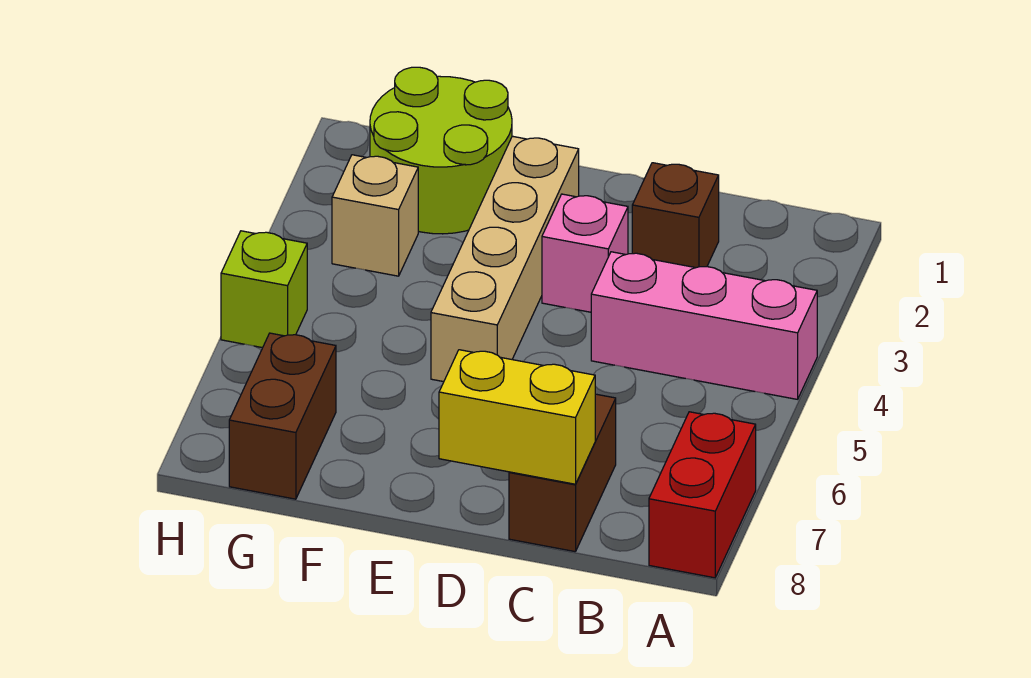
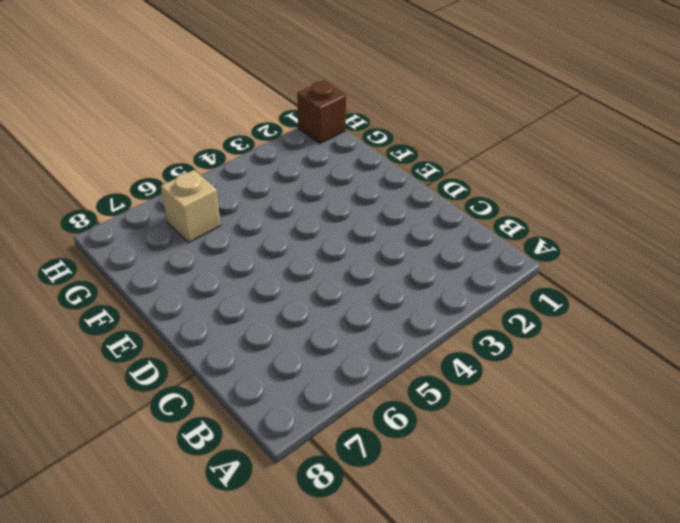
tan 1x1 brick [161,170,221,243] -> tan 1x1 brick moved to [332,155,418,276]
brown 1x1 brick [297,81,346,144] -> brown 1x1 brick moved to [632,163,719,268]
none -> pink 1x3 brick [591,252,817,399]
none -> red 1x2 brick [649,412,756,578]

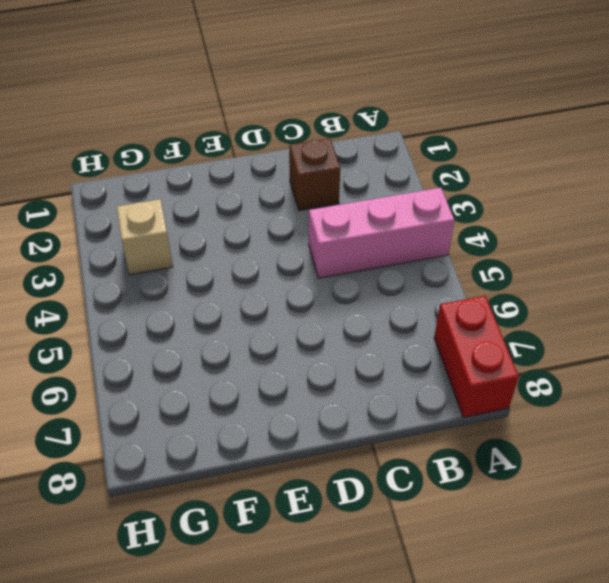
none -> brown 1x2 brick [509,394,616,552]
none -> pink 1x1 brick [542,194,628,312]

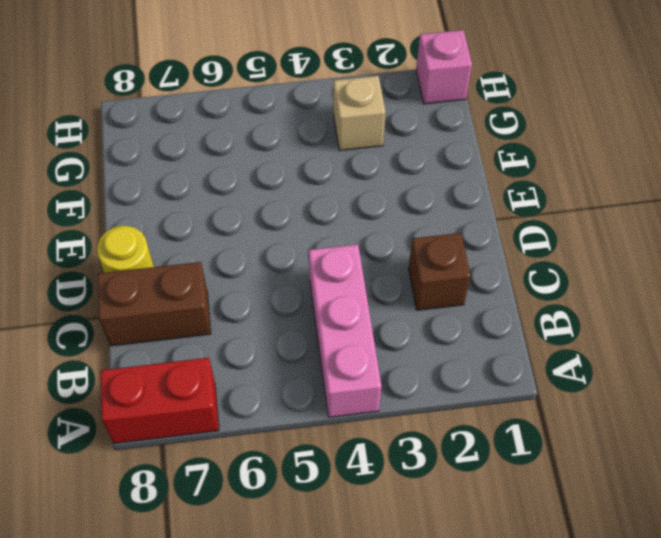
yellow 1x1 round brick [97,226,154,273] -> none
pink 1x1 brick [416,30,472,104] -> pink 1x1 brick moved to [542,194,628,312]
none -> tan 1x4 brick [431,136,579,382]
none -> lime 2x2 round brick [370,67,512,234]

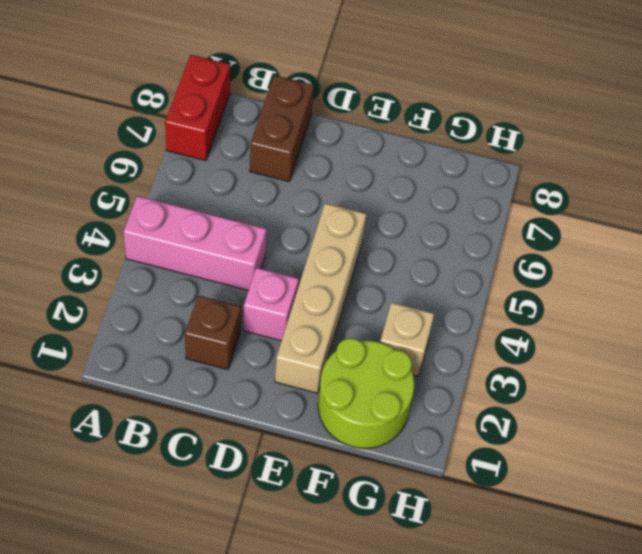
none -> brown 1x2 brick [229,333,336,499]
none -> lime 1x1 brick [221,231,307,348]

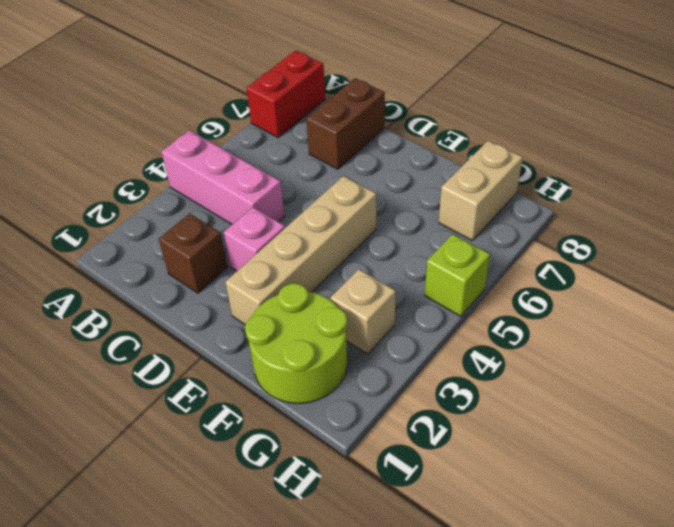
tan 1x2 brick [439,141,523,241] -> brown 1x2 brick [229,333,336,499]
none -> yellow 1x2 brick [439,350,595,484]

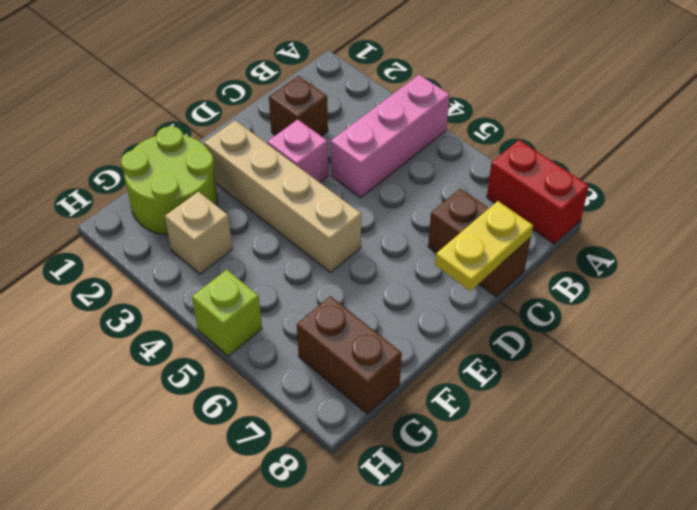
yellow 1x2 plate [435,201,533,291] -> yellow 1x2 brick [439,350,595,484]

